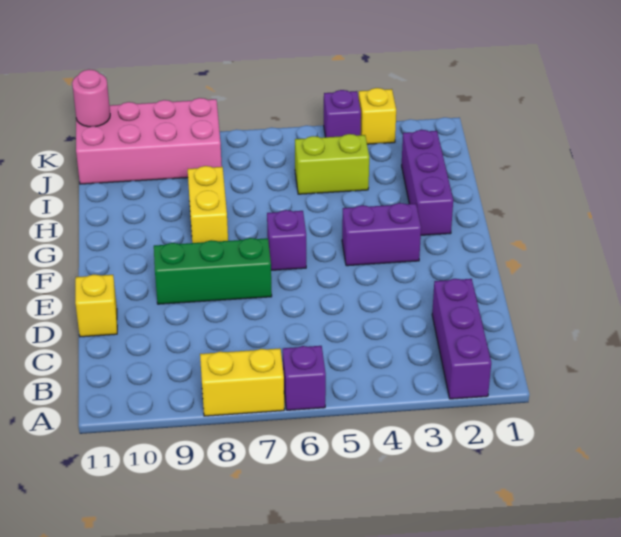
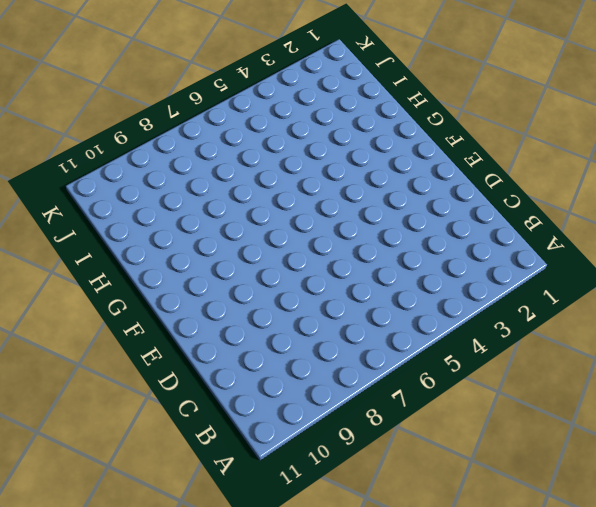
none -> purple 1x3 brick [432,279,491,399]
none -> purple 1x1 brick [283,346,326,410]
none -> yellow 1x2 brick [200,348,284,416]

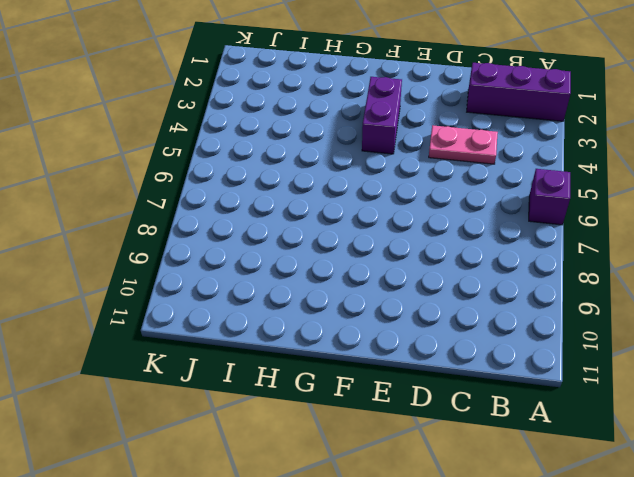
pink 1x2 plate [429,125,498,164] -> none
none -> yellow 1x2 brick [200,348,284,416]
none -> yellow 1x1 brick [75,275,117,337]
none -> green 1x3 brick [154,238,272,304]

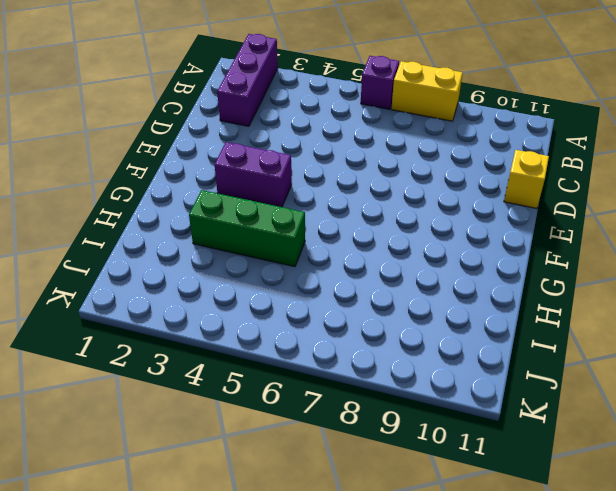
green 1x3 brick [189,190,305,267] -> green 1x3 brick moved to [154,238,272,304]
none -> purple 1x1 brick [267,210,306,270]
none -> purple 1x3 brick [402,130,453,235]
none -> yellow 1x2 brick [188,166,228,243]

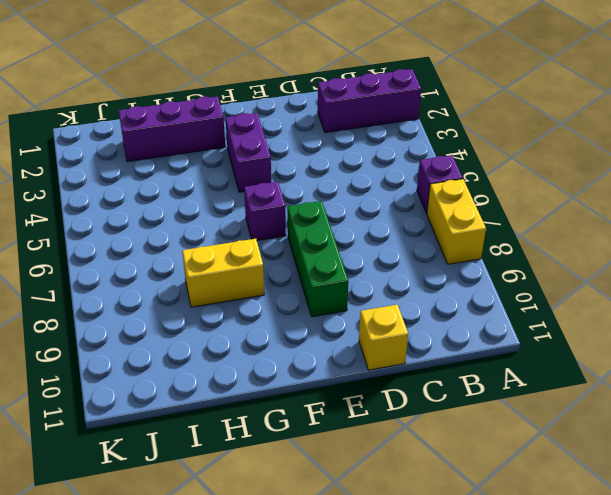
none -> lime 1x2 brick [295,134,369,194]
none -> pink 2x4 brick [76,98,222,184]
none -> yellow 1x1 brick [359,88,396,144]

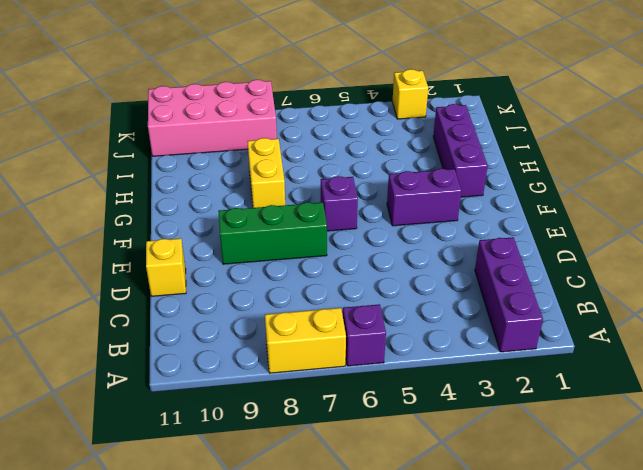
none -> lime 1x2 brick [295,134,369,194]
none -> purple 1x1 brick [324,90,361,137]
none -> pink 1x1 round brick [72,70,110,127]

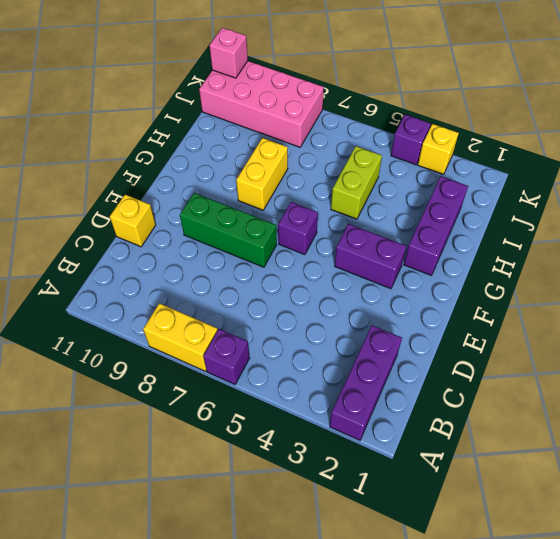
lime 1x2 brick [331,146,382,219] -> lime 1x2 brick turned to [295,134,369,194]
pink 1x1 brick [209,28,248,78] -> pink 1x1 round brick [72,70,110,127]

